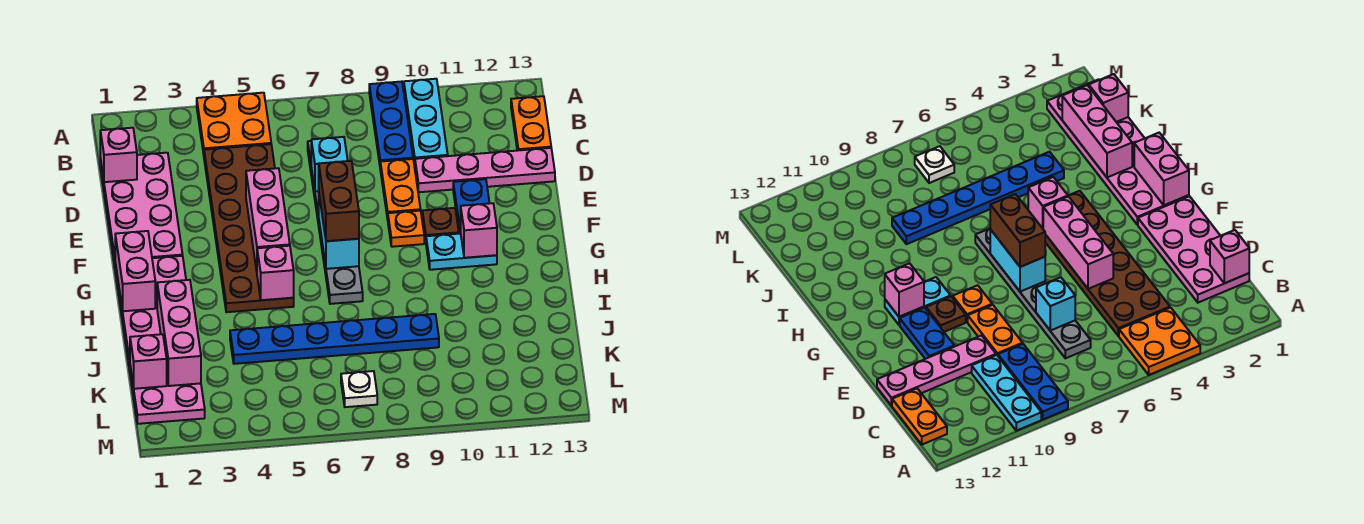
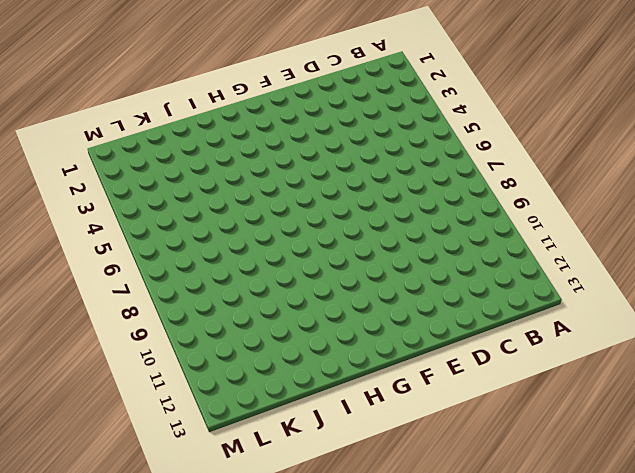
none -> orange 2x2 plate [197,93,271,155]
none -> blue 1x3 plate [369,82,413,164]
none -> cyan 1x3 plate [404,79,448,164]

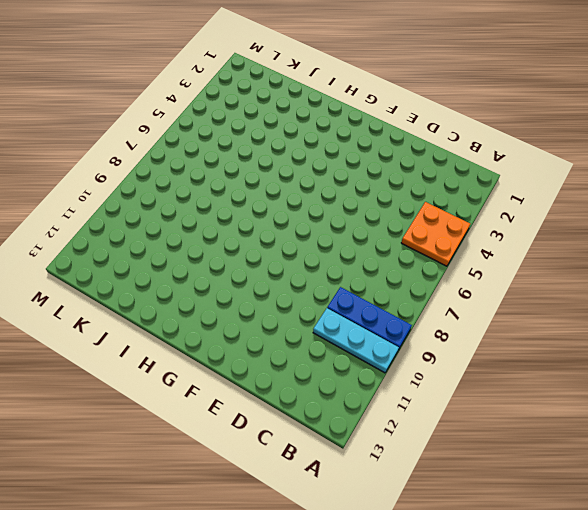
none -> orange 1x2 plate [511,96,551,151]
none -> pink 2x4 plate [100,153,183,265]
none -> brown 2x6 plate [204,144,294,312]

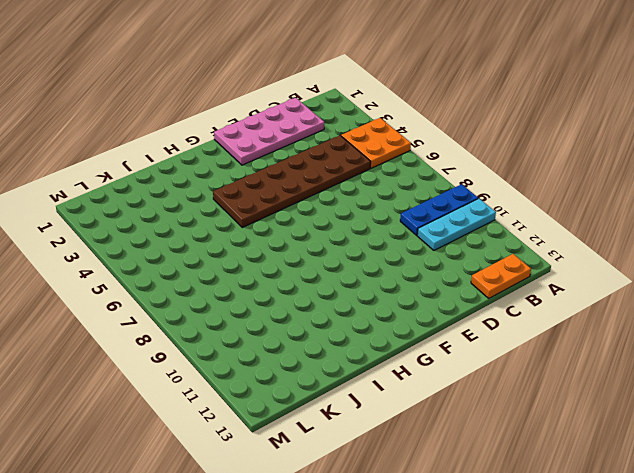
none -> grey 1x6 plate [308,141,363,304]
none -> orange 1x2 plate [380,159,421,219]
none -> pink 1x4 plate [415,148,555,192]

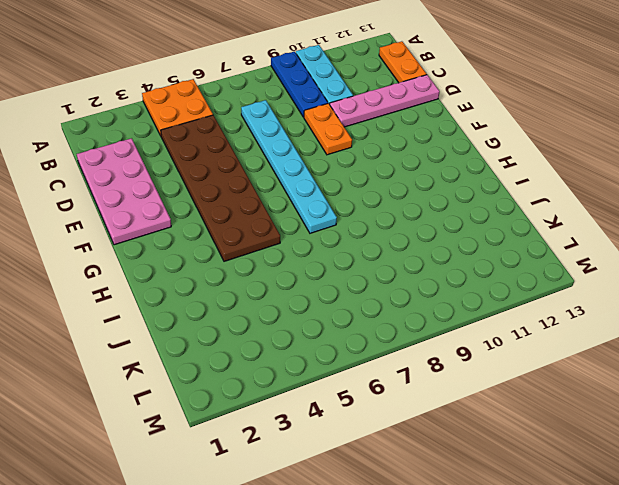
cyan 1x6 plate [241,100,337,233] -> grey 1x6 plate [308,141,363,304]
none -> blue 1x2 plate [453,179,489,234]
none -> orange 1x1 plate [388,211,424,247]
none -> brown 1x1 plate [422,208,459,241]

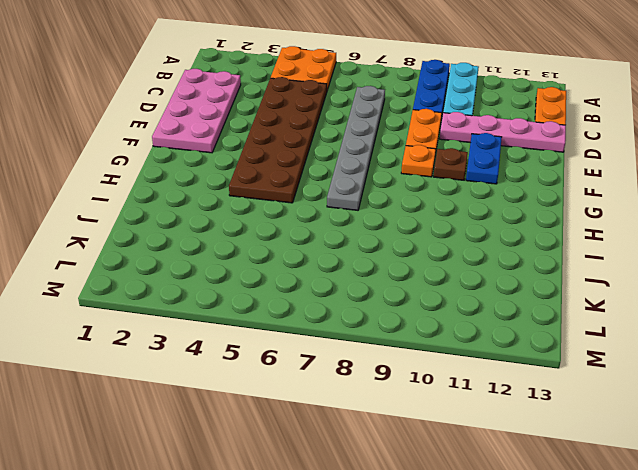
none -> pink 2x6 plate [115,256,205,424]
none -> cyan 1x2 plate [426,233,497,270]
none -> blue 1x6 plate [230,314,439,364]

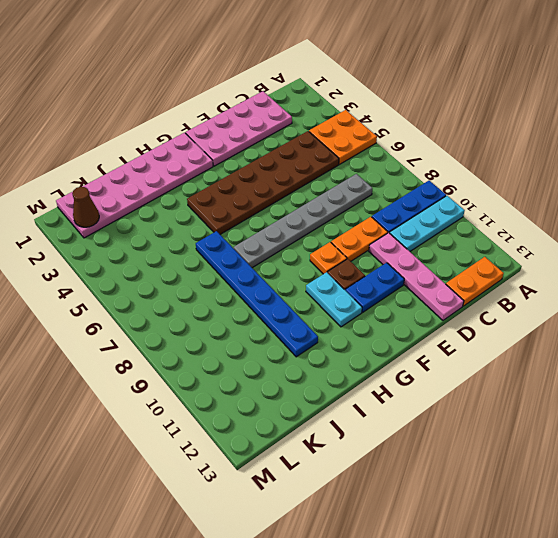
blue 1x6 plate [196,231,318,357] -> blue 1x6 plate moved to [230,314,439,364]
brown 1x1 cone [72,187,99,227] -> none
none -> white 1x1 plate [341,371,377,407]
none -> pink 1x1 brick [100,128,137,182]
none -> cyan 1x1 brick [311,137,348,191]

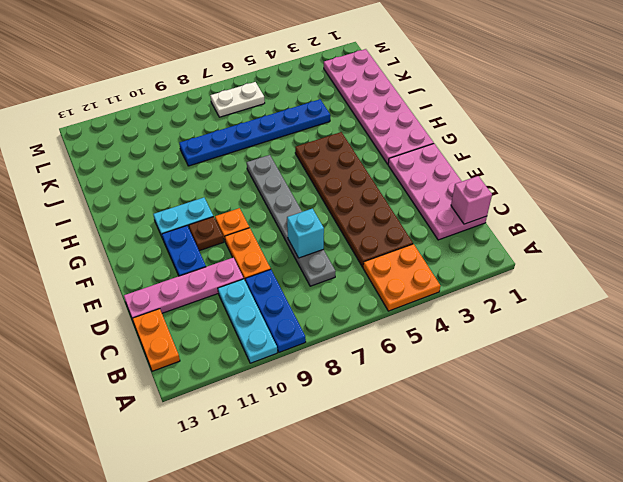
white 1x2 plate [210,82,265,117] -> white 1x1 plate [341,371,377,407]
none -> pink 1x3 brick [246,168,290,271]
none -> cyan 1x2 brick [319,196,359,269]
none -> pink 1x2 brick [115,231,155,311]

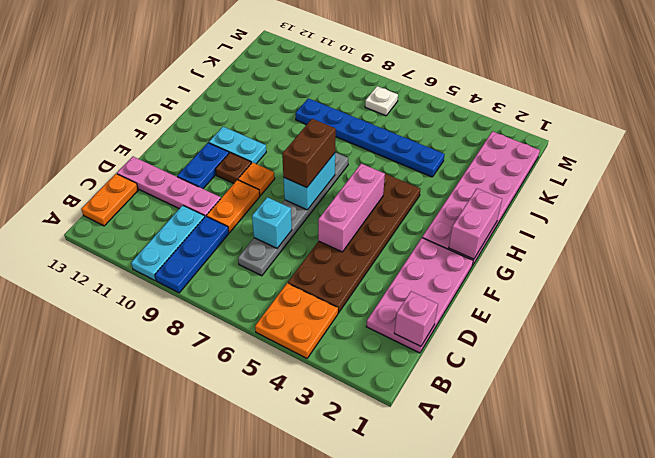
none -> pink 1x1 brick [460,203,497,258]
none -> pink 1x1 brick [257,246,294,300]
none -> pink 1x3 brick [157,280,201,386]

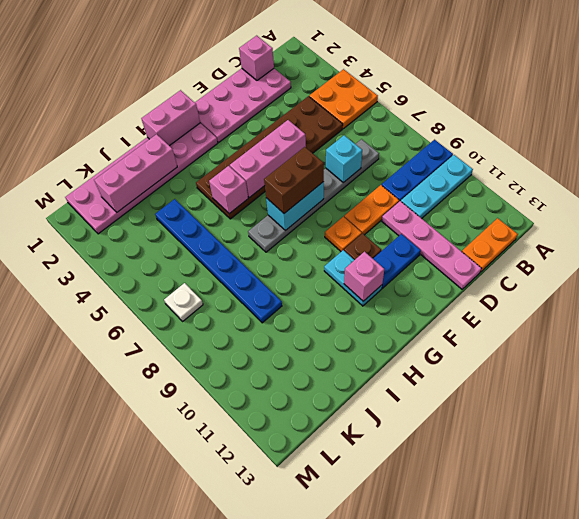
none -> pink 1x1 brick [130,334,167,389]

